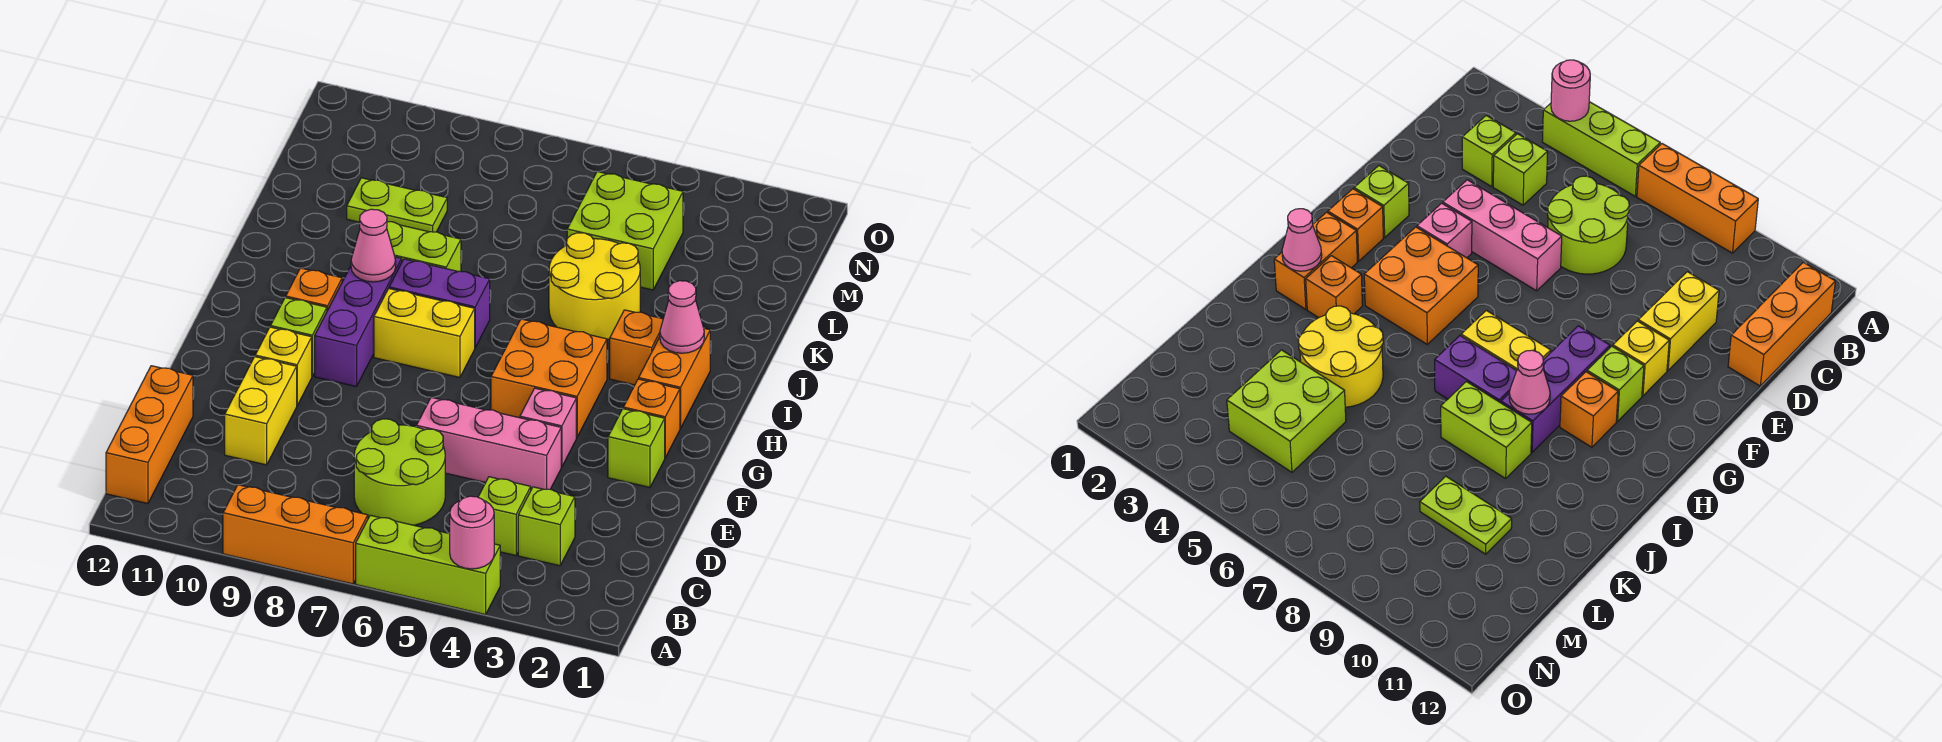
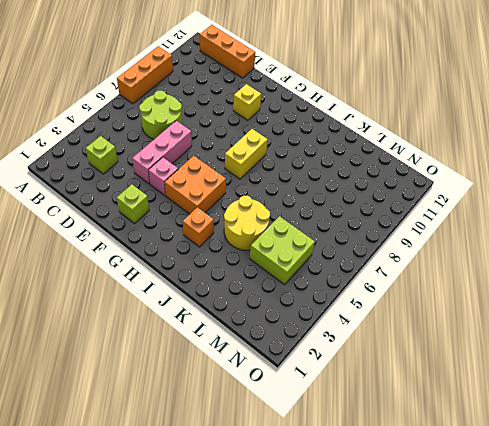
none -> lime 1x3 brick [356,515,500,615]
none -> lime 1x1 brick [478,477,531,555]
none -> yellow 1x2 brick [225,357,297,465]

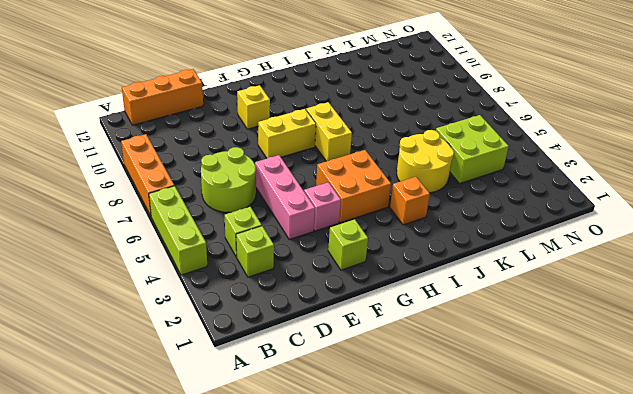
yellow 1x2 brick [258,109,316,158] -> yellow 1x2 brick moved to [225,357,297,465]
none -> orange 1x1 brick [623,379,680,458]
none -> purple 1x3 brick [315,257,402,387]
none -> lime 1x1 brick [270,298,327,376]

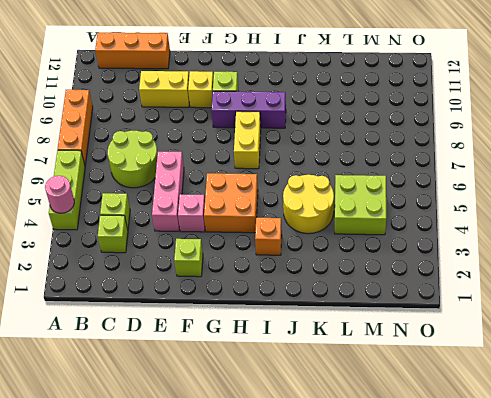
none -> orange 1x1 brick [623,379,680,458]
none -> orange 1x2 brick [639,328,710,428]
none -> orange 1x1 brick [286,268,342,311]

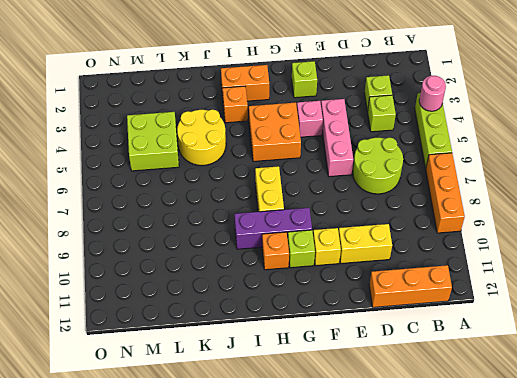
none -> orange 1x1 brick [623,379,680,458]
none -> purple 1x2 brick [389,259,490,347]
none -> lime 1x2 brick [387,222,461,272]

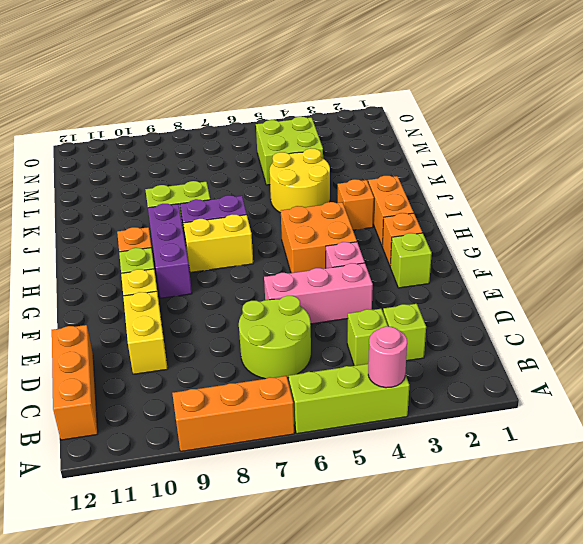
none -> lime 1x2 plate [347,178,447,232]
none -> pink 1x1 cone [660,281,704,353]
none -> pink 1x1 cone [351,209,396,282]

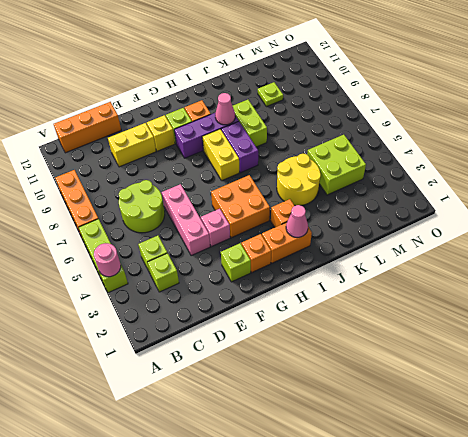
lime 1x1 plate [258,82,283,107] -> lime 1x2 plate [347,178,447,232]

